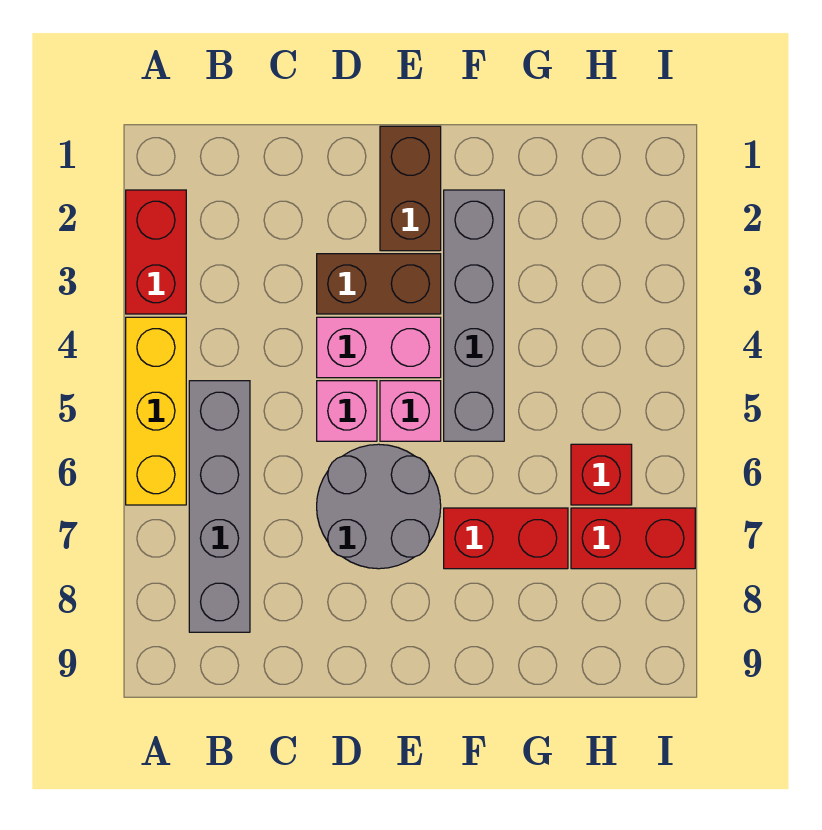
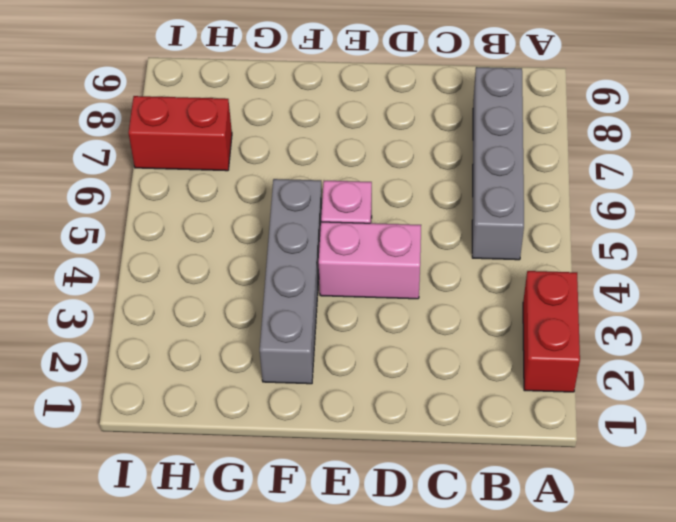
none -> yellow 1x3 brick [126,317,186,505]
none -> brown 1x2 brick [317,254,441,314]
none -> pink 1x1 brick [317,381,377,441]

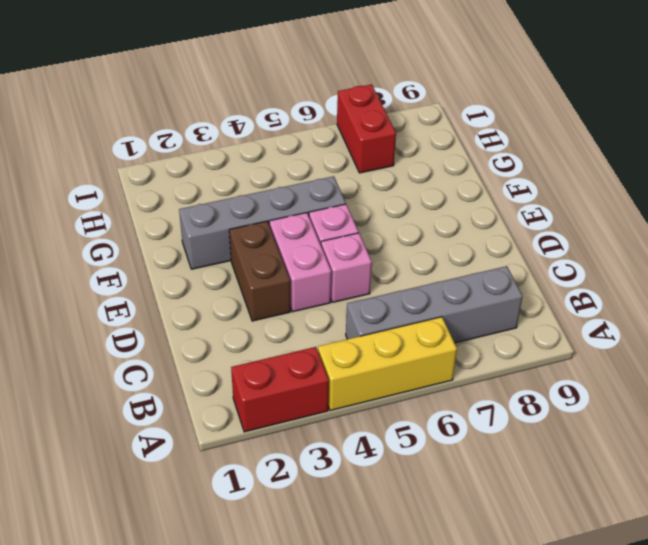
none -> grey 2x2 round brick [317,444,441,569]
none -> brown 1x2 brick [380,126,441,251]
none -> red 1x2 brick [444,508,568,569]

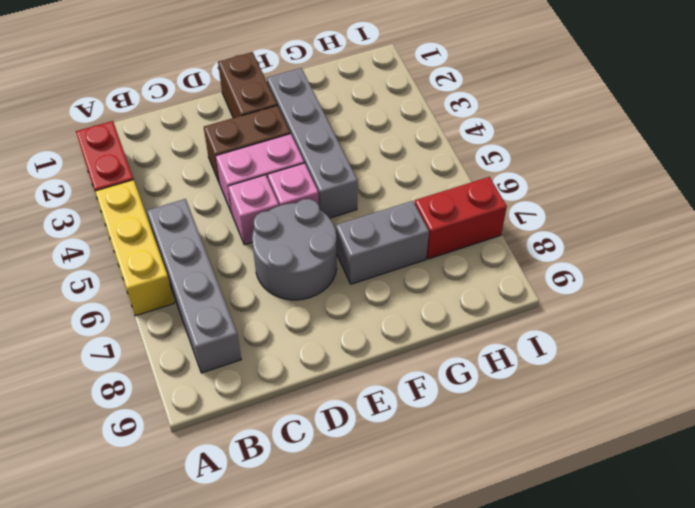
grey 1x2 brick [336,201,429,284] -> red 1x2 brick [444,508,568,569]
none -> red 1x1 brick [571,444,632,505]

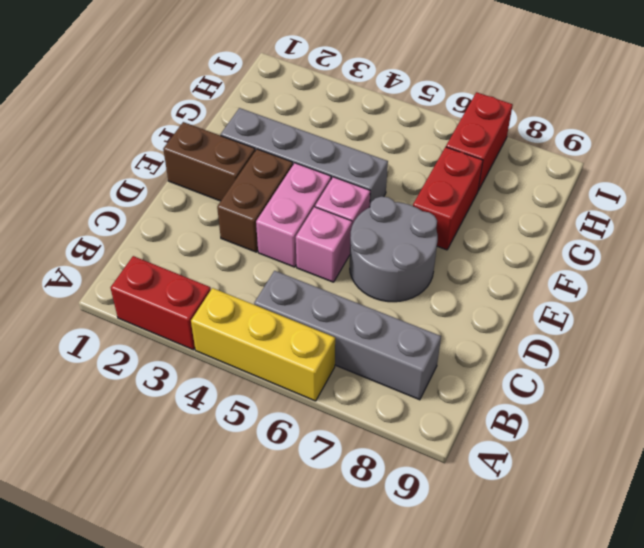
none -> red 1x1 brick [571,444,632,505]

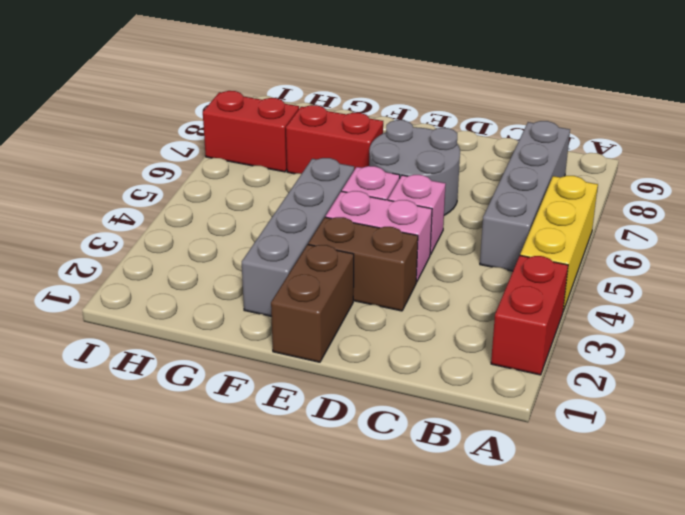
none -> red 1x1 brick [571,444,632,505]

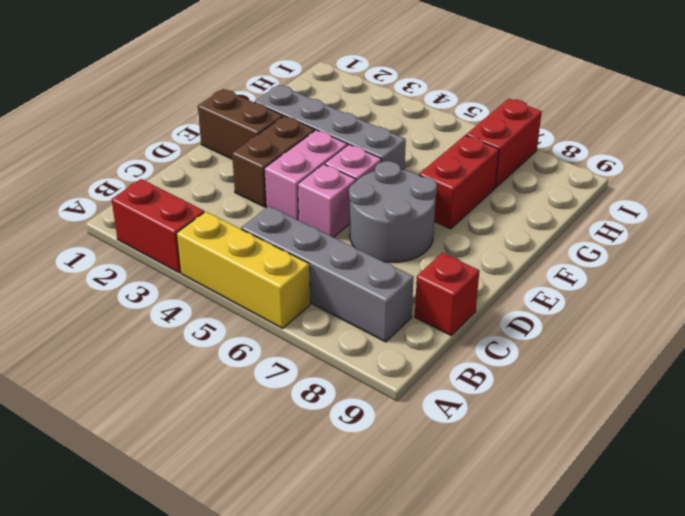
red 1x1 brick [415,253,479,336] -> red 1x1 brick moved to [571,444,632,505]

